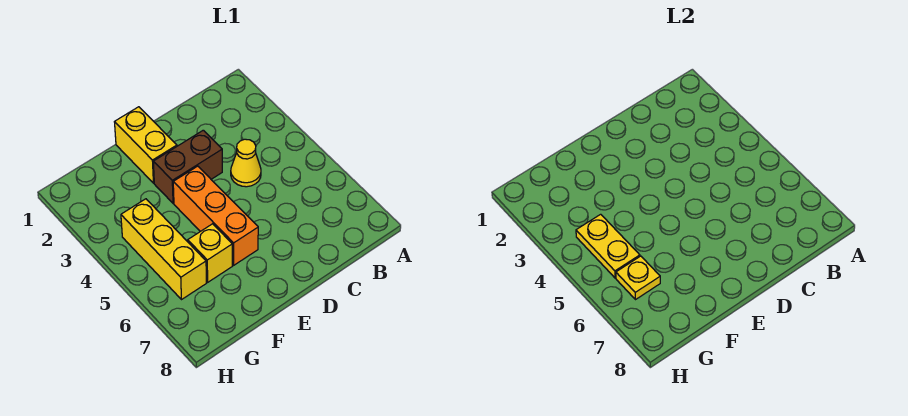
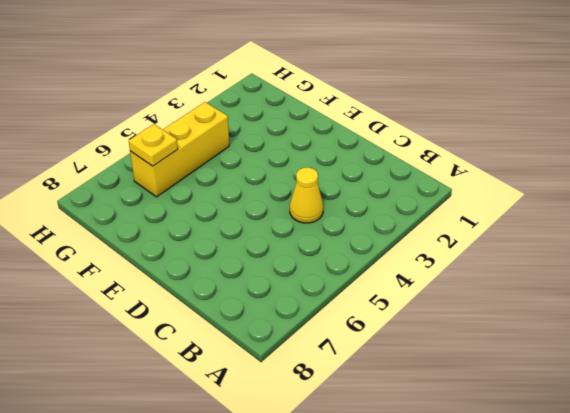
none -> brown 1x2 brick [153,130,222,203]
none -> yellow 1x2 brick [115,107,177,183]

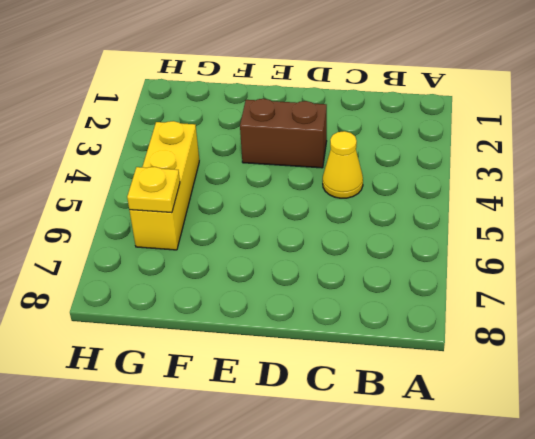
none -> yellow 1x2 brick [115,107,177,183]
none -> orange 1x3 brick [173,166,258,265]

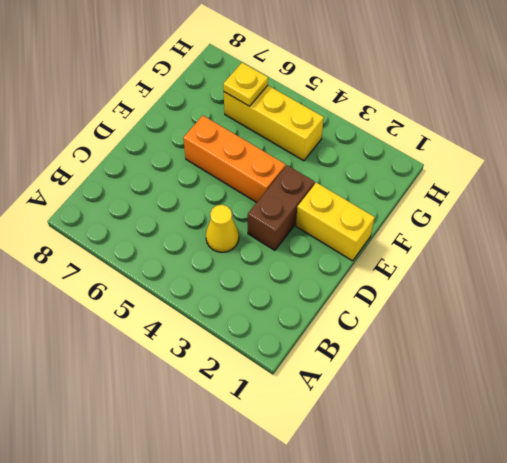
none -> yellow 1x1 brick [188,224,232,282]
none -> yellow 1x2 plate [576,214,640,278]

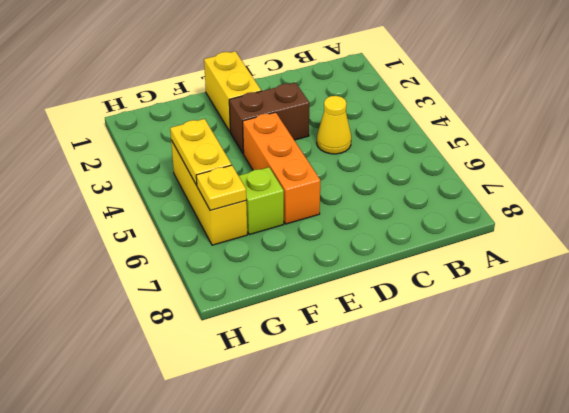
lime 1x1 brick [239,167,284,235] -> yellow 1x1 brick [188,224,232,282]

